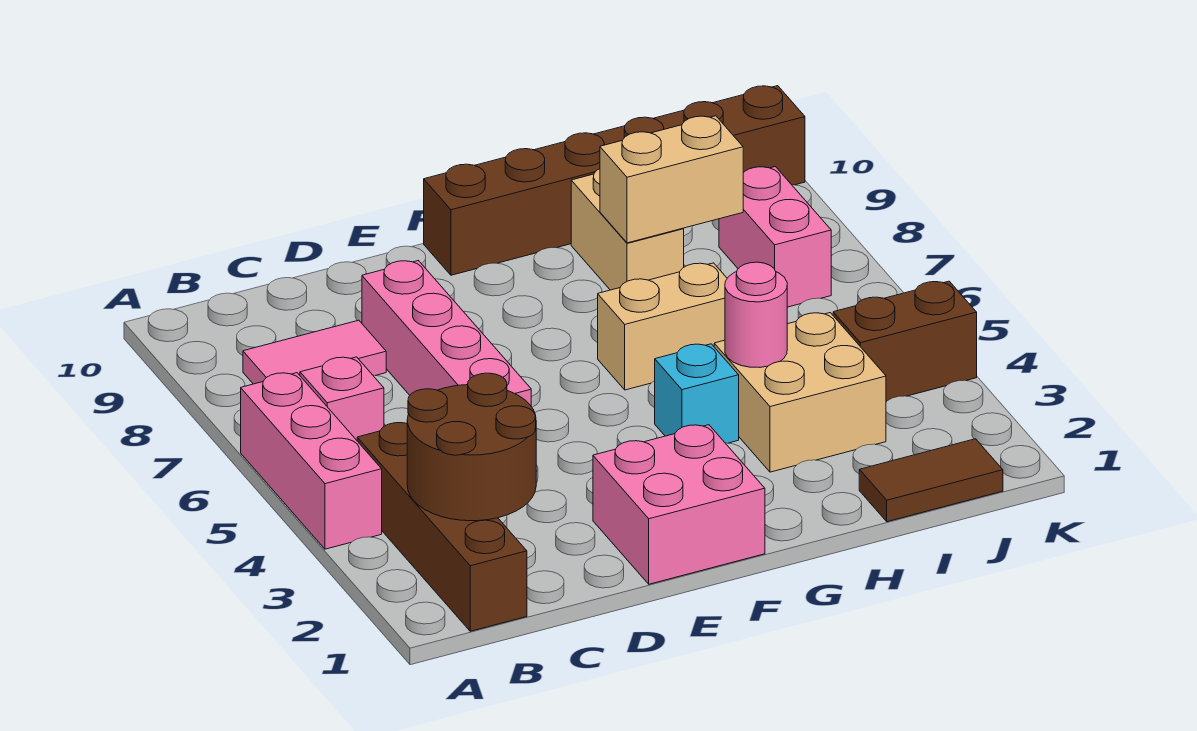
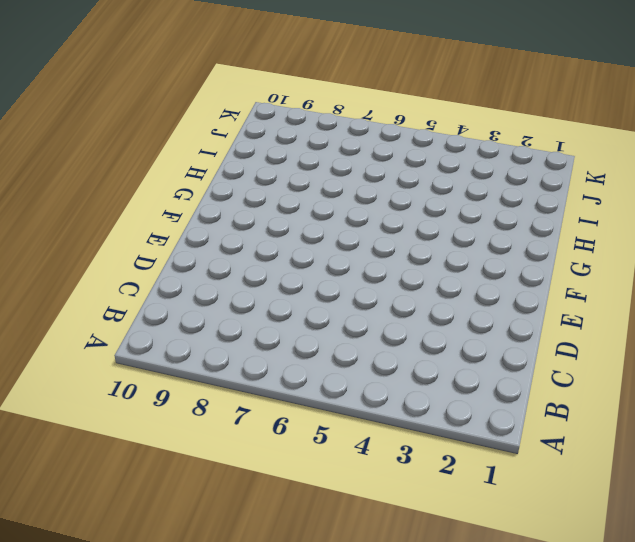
none -> pink 1x3 brick [241,373,382,549]
none -> brown 1x4 brick [357,423,527,631]
none -> pink 1x1 brick [300,357,384,440]

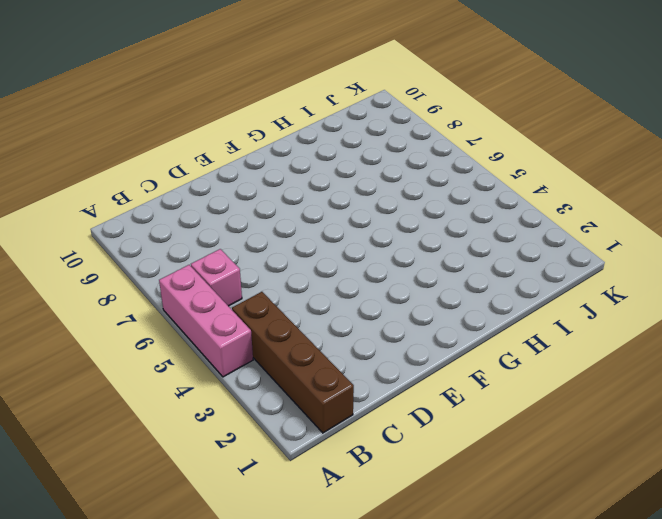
none -> pink 1x2 tile [243,320,386,384]
none -> pink 1x4 brick [362,261,531,405]
none -> pink 2x2 brick [593,425,765,584]

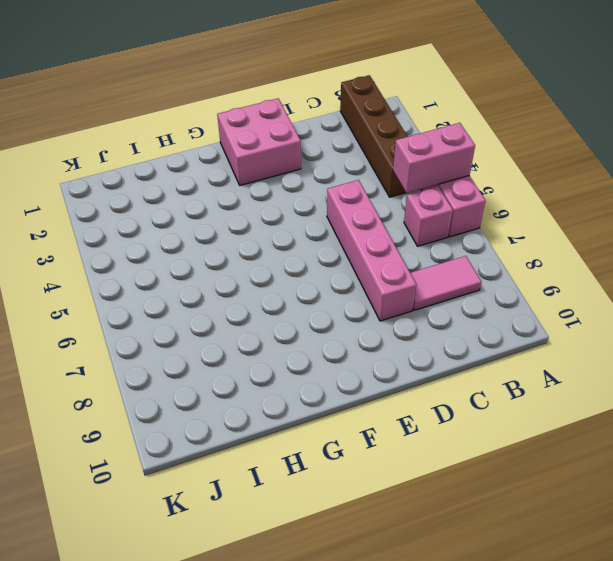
pink 1x2 brick [393,123,475,193] -> pink 1x2 brick turned to [719,167,831,307]
none -> brown 1x6 brick [424,86,805,275]
none -> cyan 1x1 brick [655,344,739,443]
none -> tan 1x2 brick [598,263,727,390]

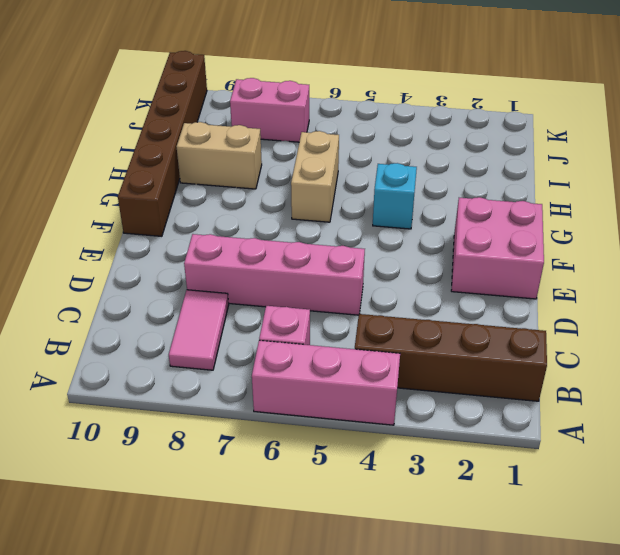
none -> tan 2x2 brick [714,313,886,472]
none -> brown 1x2 tile [859,439,1003,522]
none -> brown 1x2 brick [833,281,977,402]

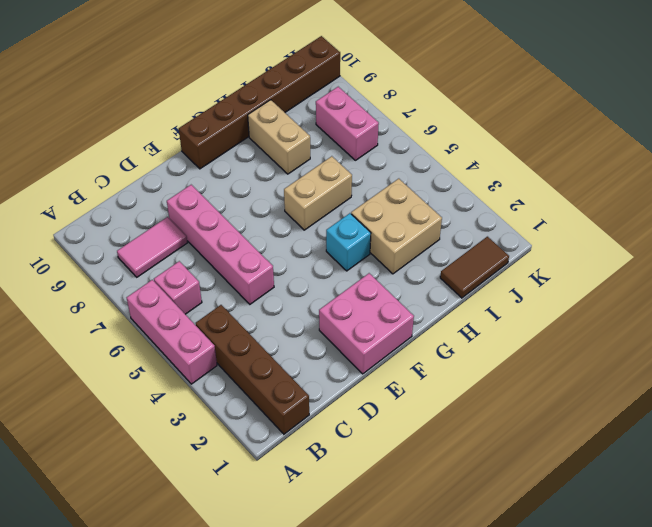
none -> brown 1x2 brick [833,281,977,402]
none -> brown 2x2 round brick [407,373,536,521]
none -> pink 1x1 round brick [725,262,787,367]

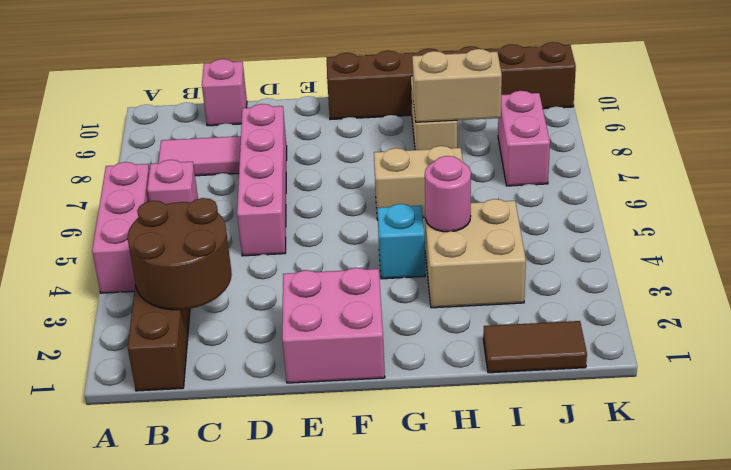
pink 1x1 brick [202,59,247,126] -> none
none -> brown 1x2 brick [833,281,977,402]

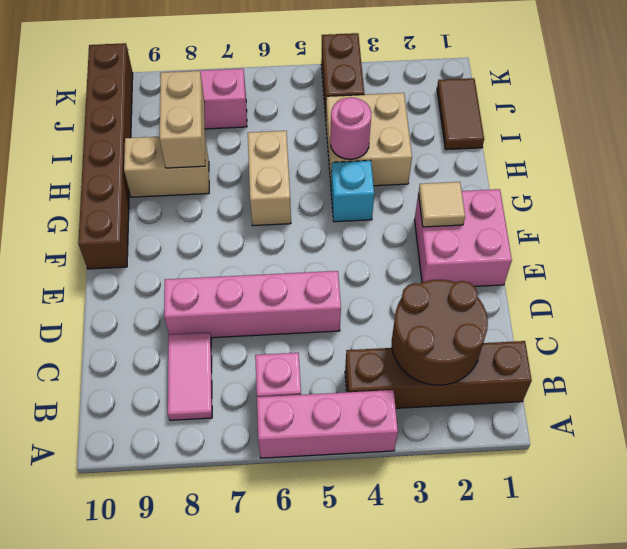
tan 1x1 tile [418,182,465,227] -> none

